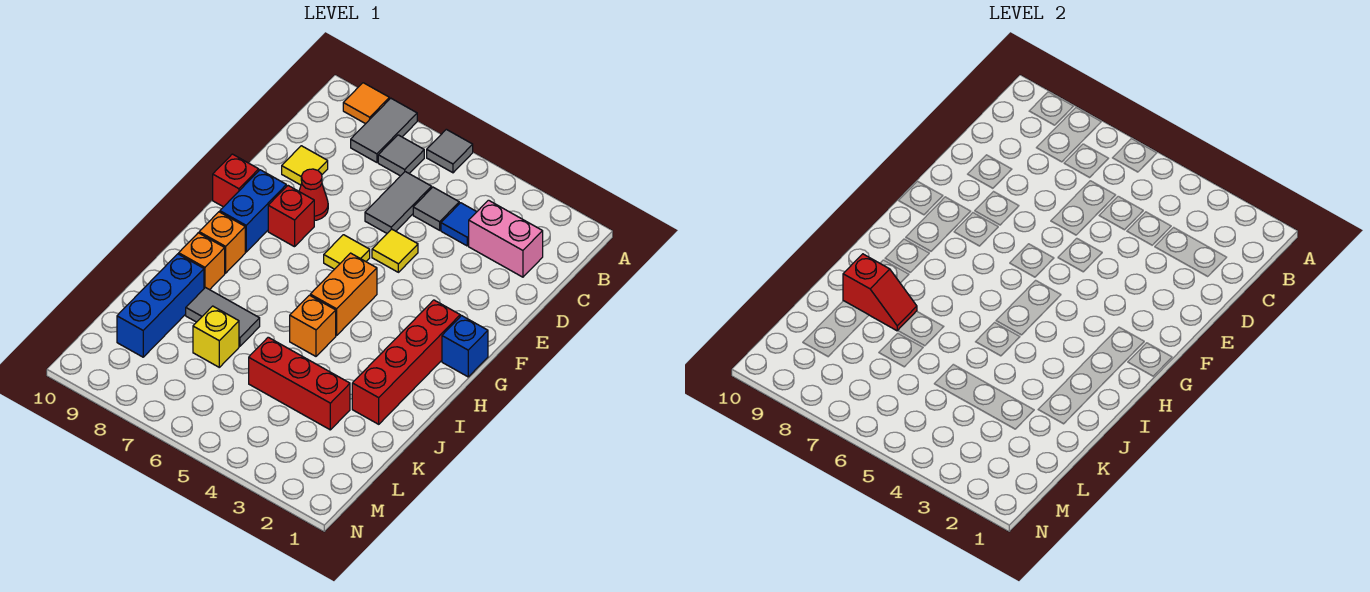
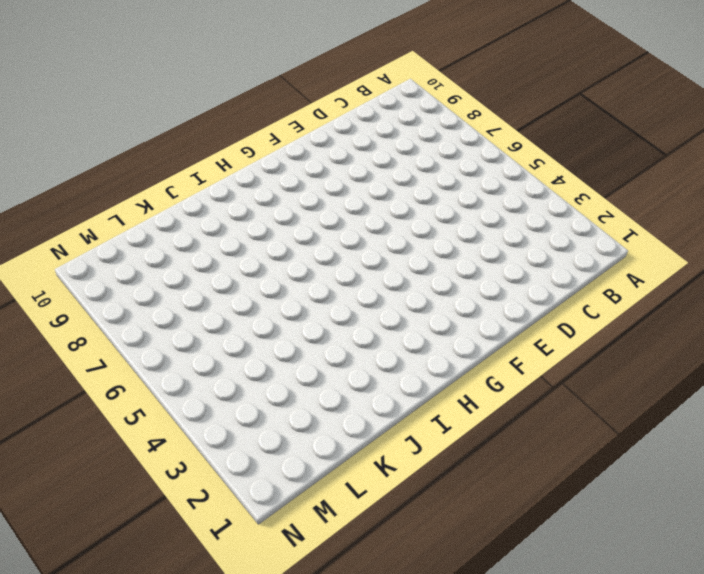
none -> grey 1x1 tile [427,129,473,173]
none -> grey 1x2 tile [351,98,417,162]
none -> orange 1x1 tile [343,83,389,124]

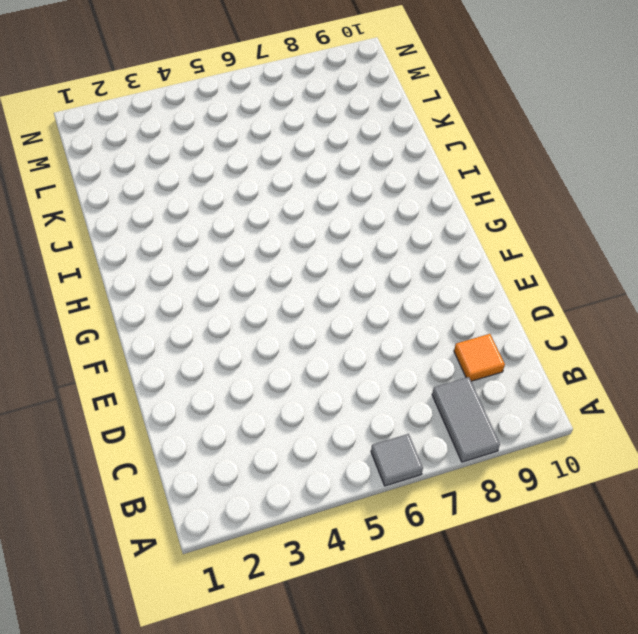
orange 1x1 tile [454,334,505,381] -> orange 1x1 tile moved to [343,83,389,124]
none -> grey 1x1 tile [378,135,424,176]
none -> pink 1x2 brick [469,200,543,277]
none -> blue 1x1 tile [441,203,476,246]

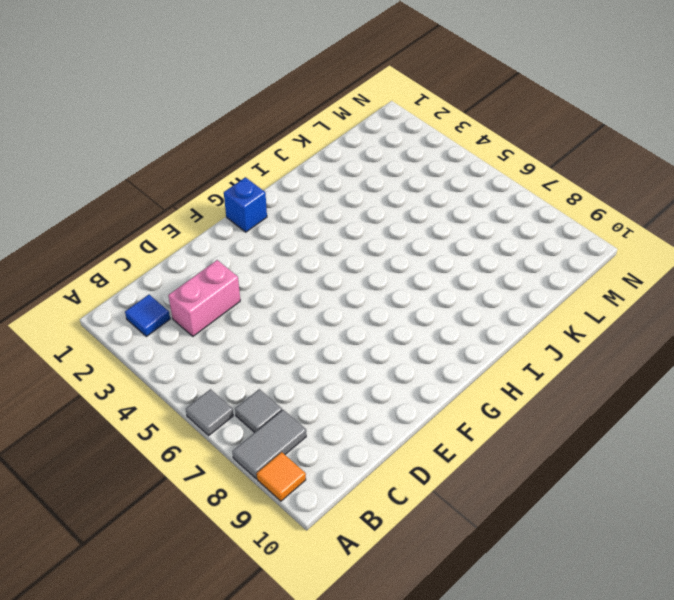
blue 1x1 tile [125,295,170,336] -> blue 1x1 tile moved to [441,203,476,246]
pink 1x2 brick [168,260,240,336] -> pink 1x2 brick turned to [469,200,543,277]
none -> grey 1x1 tile [413,187,459,230]
none -> grey 1x2 tile [365,172,432,233]
none -> yellow 1x1 tile [282,146,328,185]

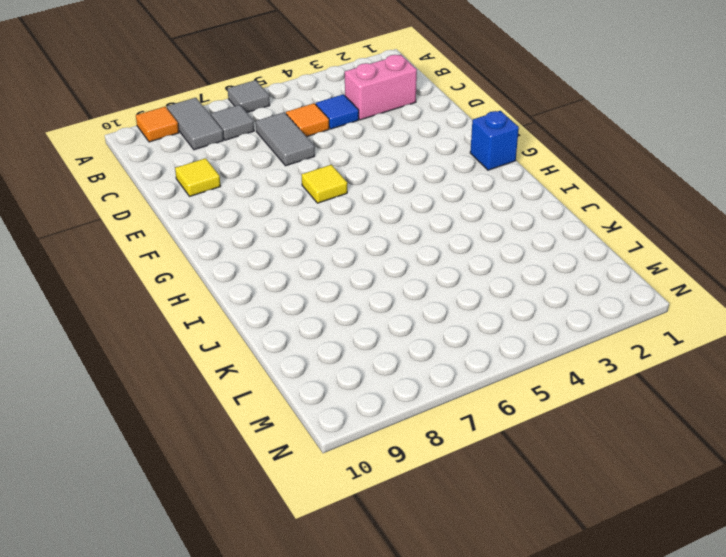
orange 1x1 tile [286,103,329,137] -> grey 1x1 tile [413,187,459,230]
none -> yellow 1x1 tile [372,229,418,272]
none -> red 1x1 cone [299,169,328,221]
none -> red 1x1 brick [268,186,314,247]

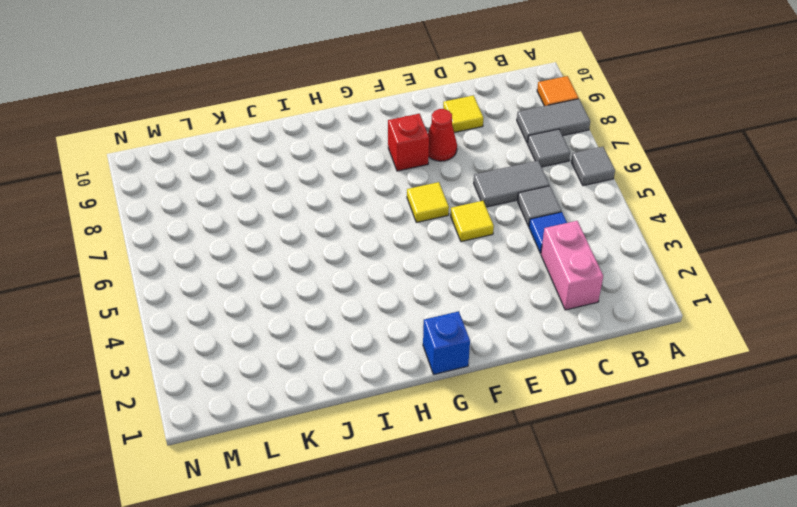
none -> blue 1x2 brick [220,170,286,252]
none -> red 1x1 brick [213,154,259,207]
none -> red 1x4 brick [352,300,460,424]

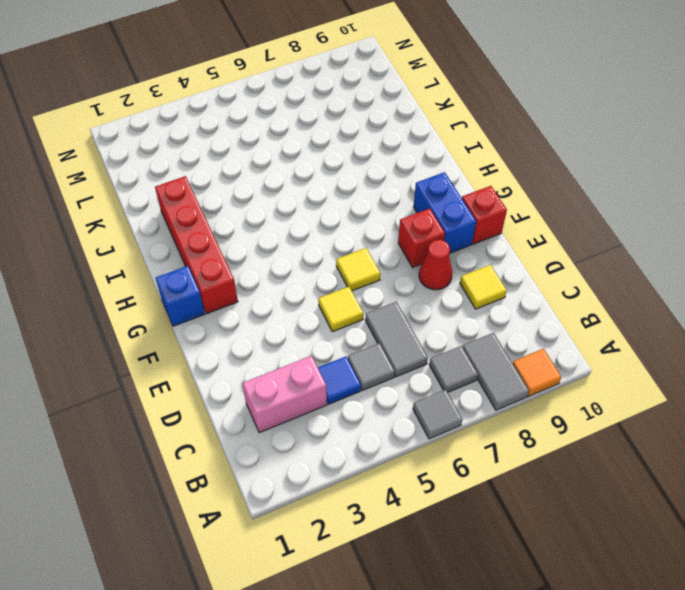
none -> orange 1x2 brick [310,253,377,335]
none -> orange 1x1 brick [199,212,245,273]
none -> orange 1x1 brick [290,295,336,356]

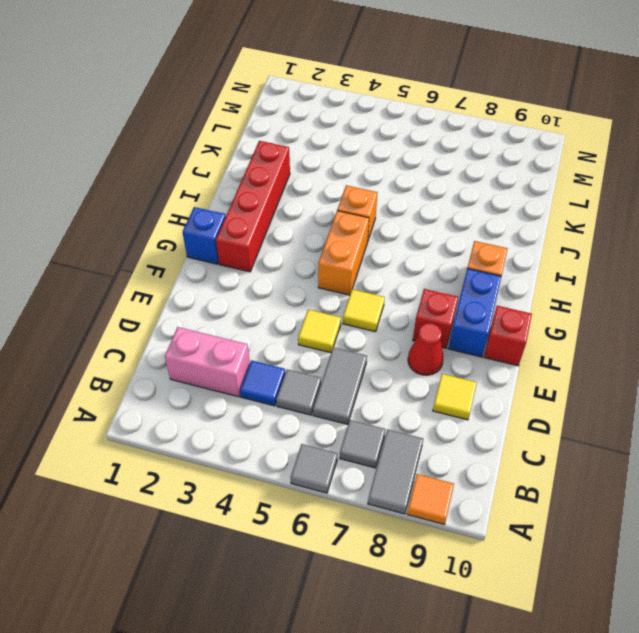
none -> orange 1x1 brick [179,233,225,290]
none -> grey 1x2 tile [186,288,260,346]
none -> blue 1x3 brick [117,254,204,357]

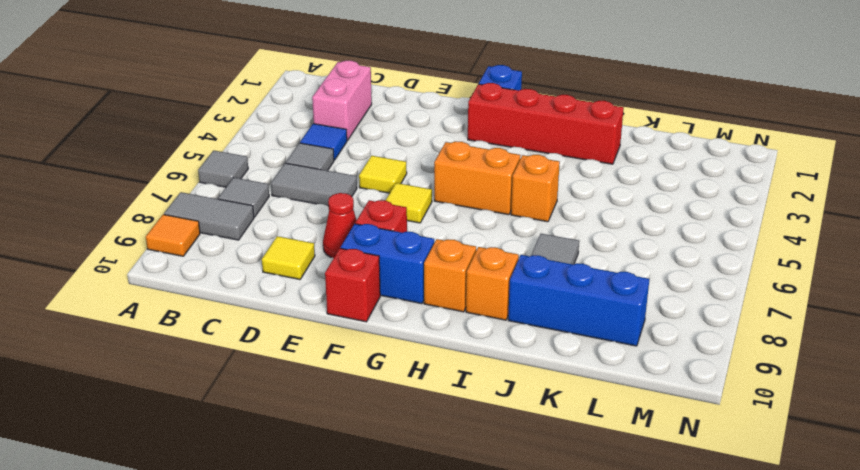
none -> red 1x3 brick [249,337,350,430]
none -> yellow 1x1 brick [193,306,239,367]
none -> red 1x2 slope [843,254,917,331]

